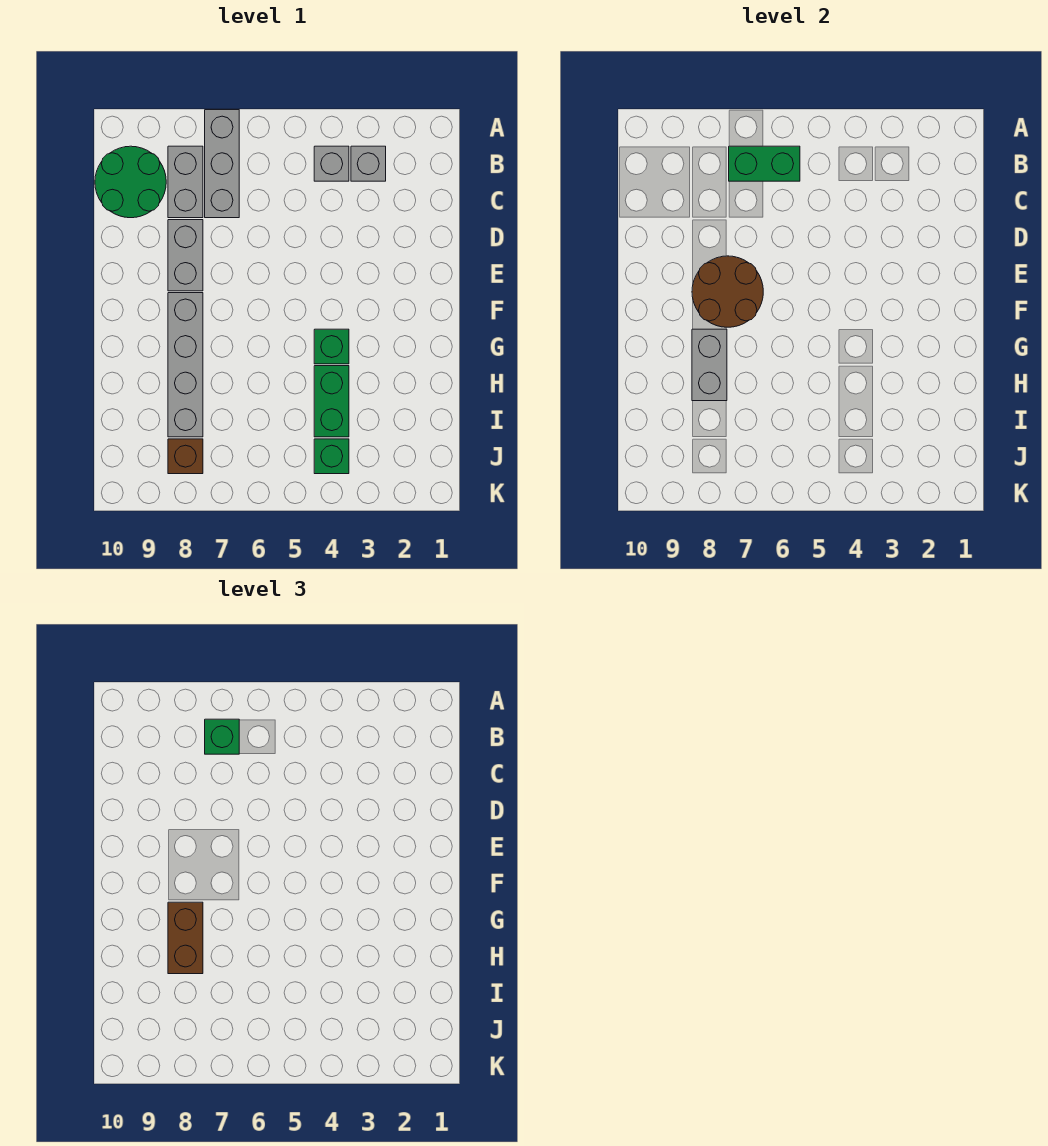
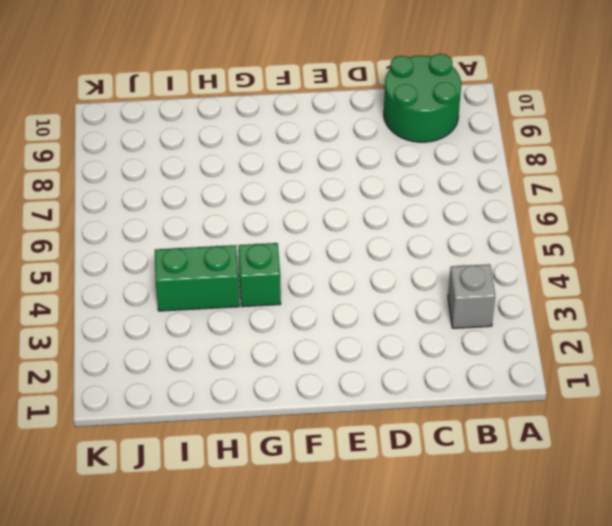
none -> grey 1x3 brick [205,110,239,218]
none -> grey 1x1 brick [314,146,349,181]
none -> grey 1x2 brick [168,146,203,218]

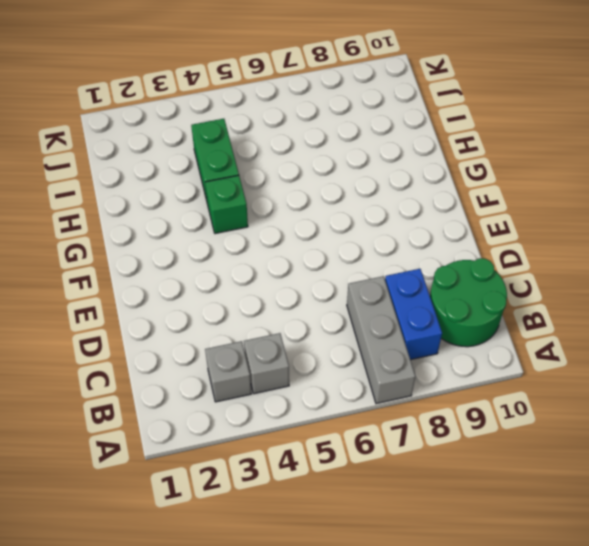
blue 1x2 brick [385,269,442,360] -> grey 1x2 brick [168,146,203,218]
none -> grey 1x2 brick [168,220,203,291]
none -> grey 1x4 brick [168,293,203,437]
none -> green 1x1 brick [314,439,349,474]

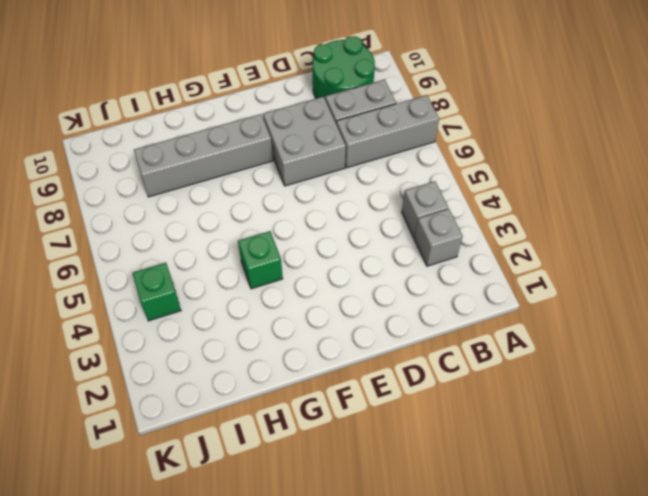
grey 2x2 brick [263,97,346,186] -> grey 1x2 brick [168,220,203,291]
none -> green 1x2 brick [314,366,349,437]
none -> brown 1x1 brick [168,439,203,474]
none -> green 1x2 brick [729,146,800,181]

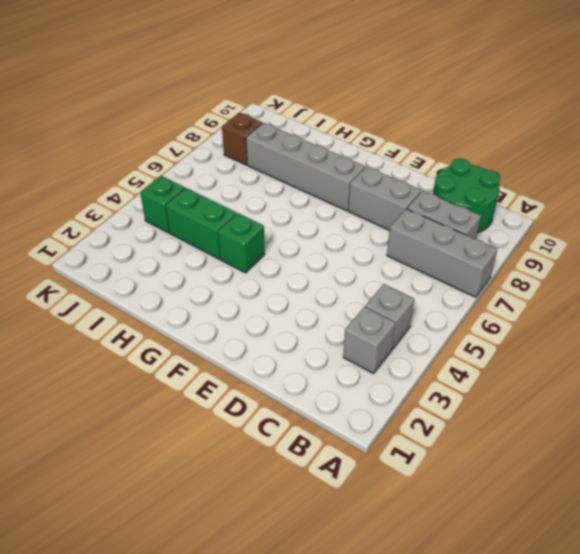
none -> green 1x2 brick [729,146,800,181]
none -> brown 2x2 round brick [692,256,763,327]
none -> grey 1x2 brick [692,329,727,401]

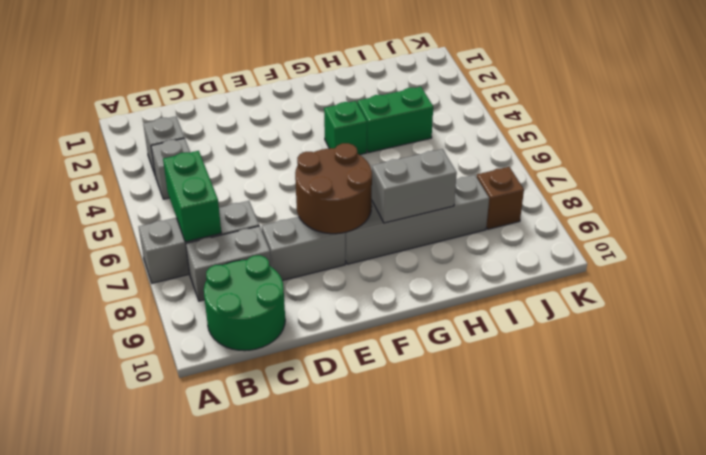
none -> green 1x1 brick [314,439,349,474]
none -> green 1x1 brick [205,719,239,754]
none -> brown 1x2 brick [168,902,203,974]

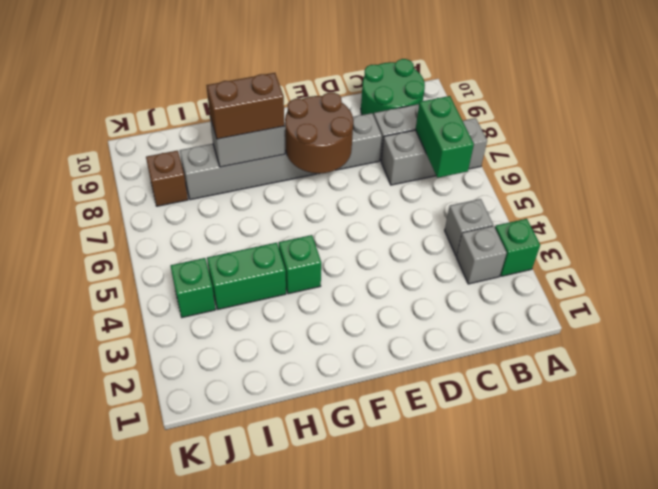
green 1x1 brick [495,219,540,276] -> green 1x1 brick moved to [205,719,239,754]

